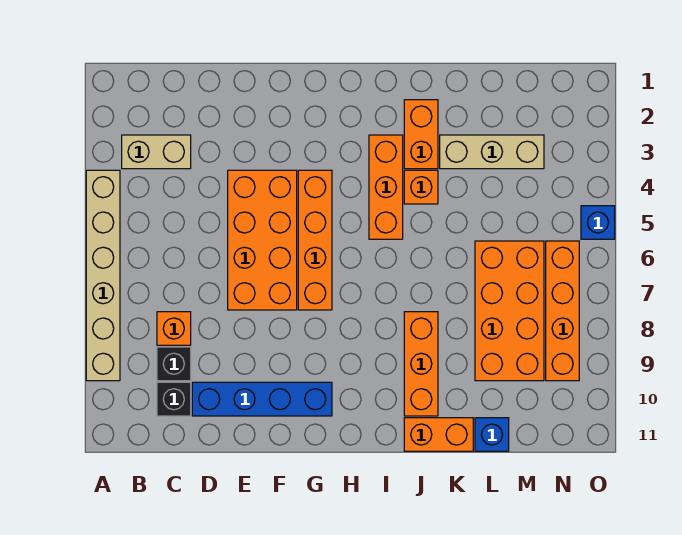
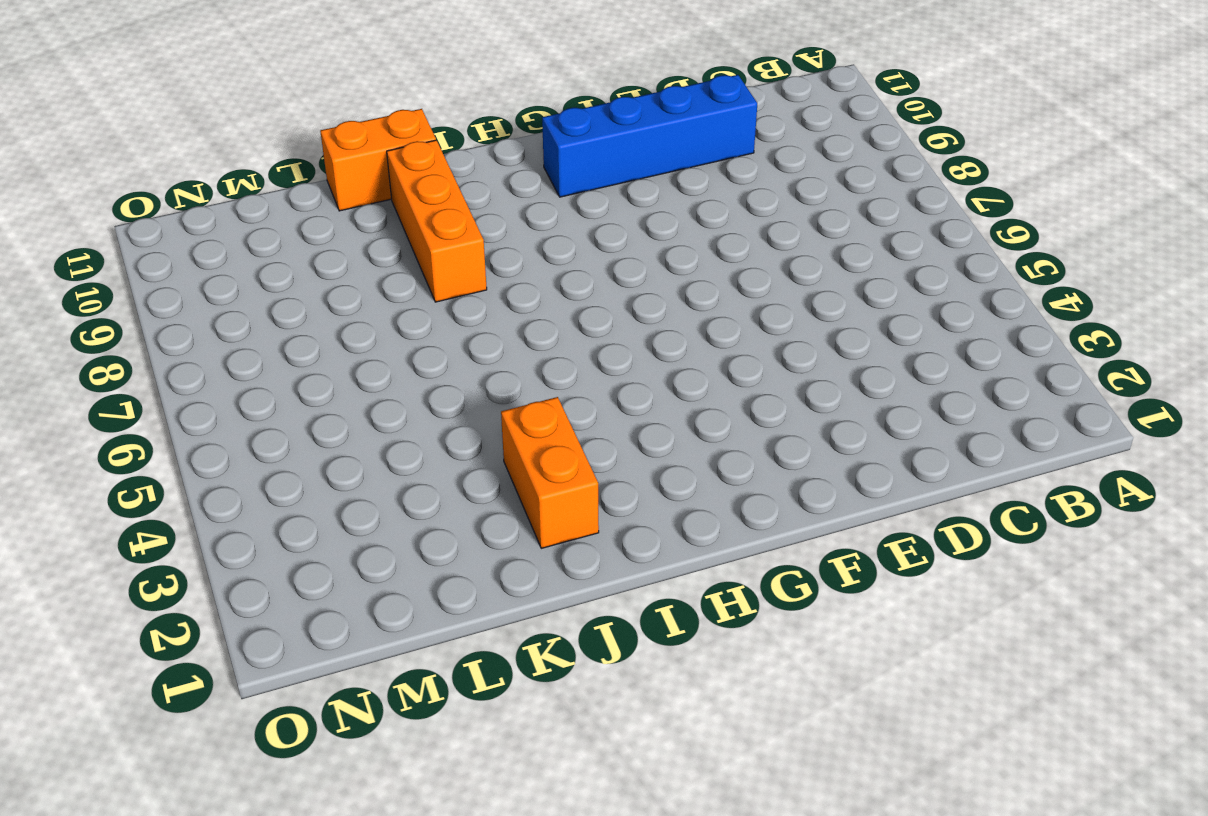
none -> tan 1x6 brick [86,170,120,381]
none -> tan 1x2 brick [122,135,191,169]
none -> orange 1x1 brick [157,312,191,345]

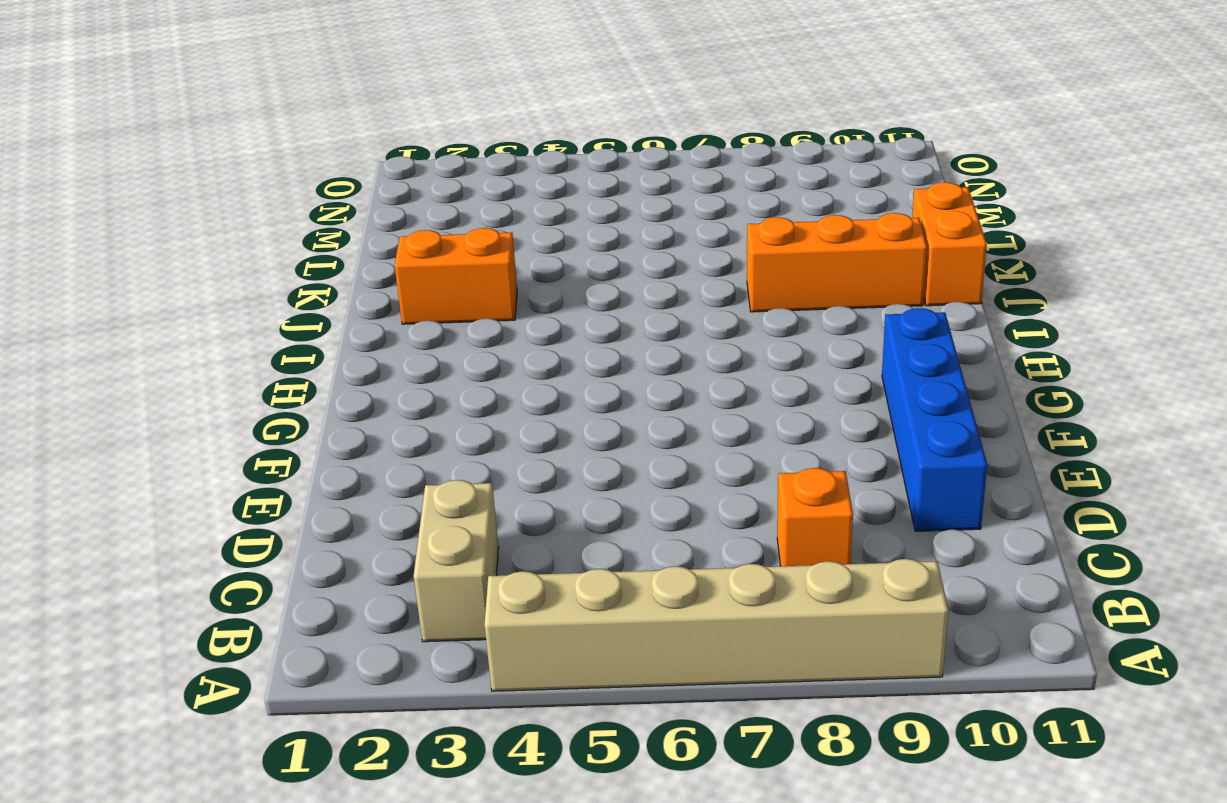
none -> black 1x1 brick [157,347,191,381]
none -> black 1x1 brick [157,382,191,416]
none -> orange 2x4 brick [228,170,297,310]

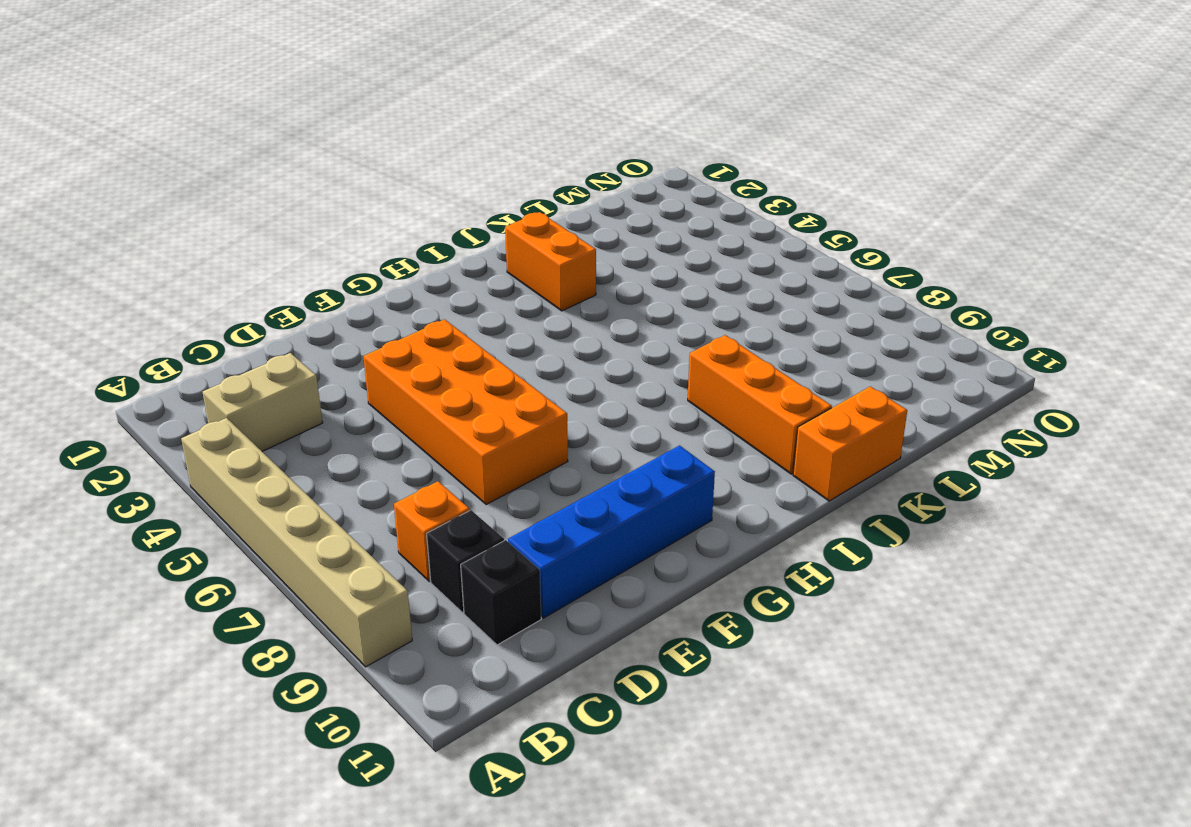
none -> orange 1x4 brick [298,170,332,310]
none -> orange 1x3 brick [369,135,403,239]
none -> orange 1x1 brick [404,170,438,204]

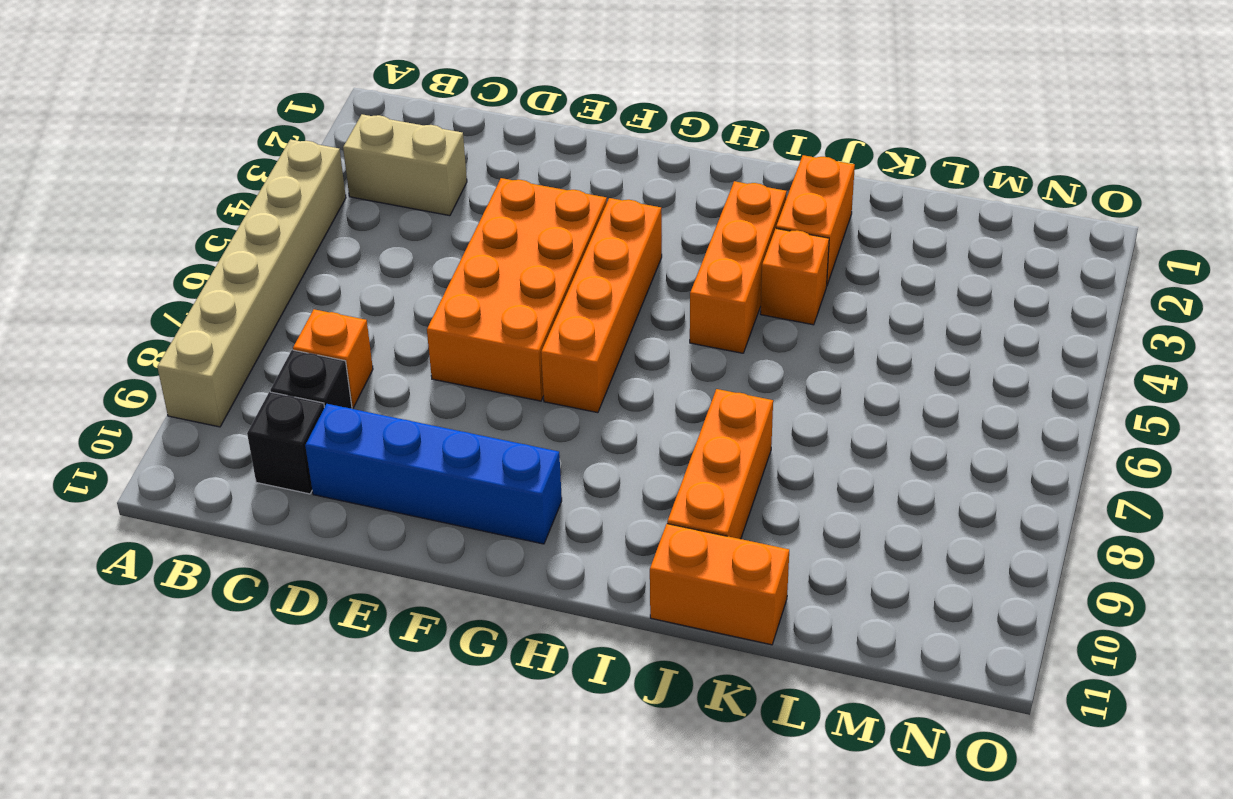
none -> tan 1x3 brick [440,135,544,169]
none -> orange 2x4 brick [475,241,544,381]
none -> blue 1x1 brick [475,418,509,451]

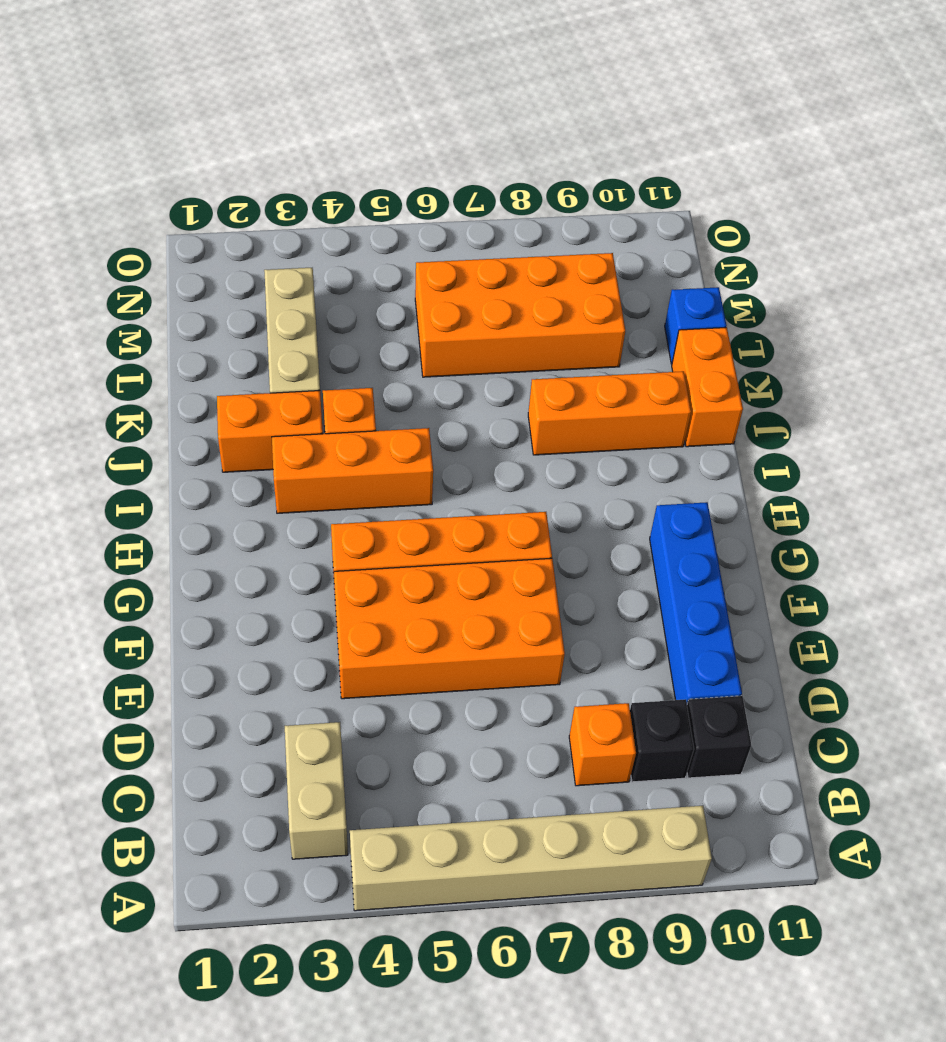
none -> orange 1x4 brick [546,241,579,381]
none -> blue 1x1 brick [581,206,615,239]

